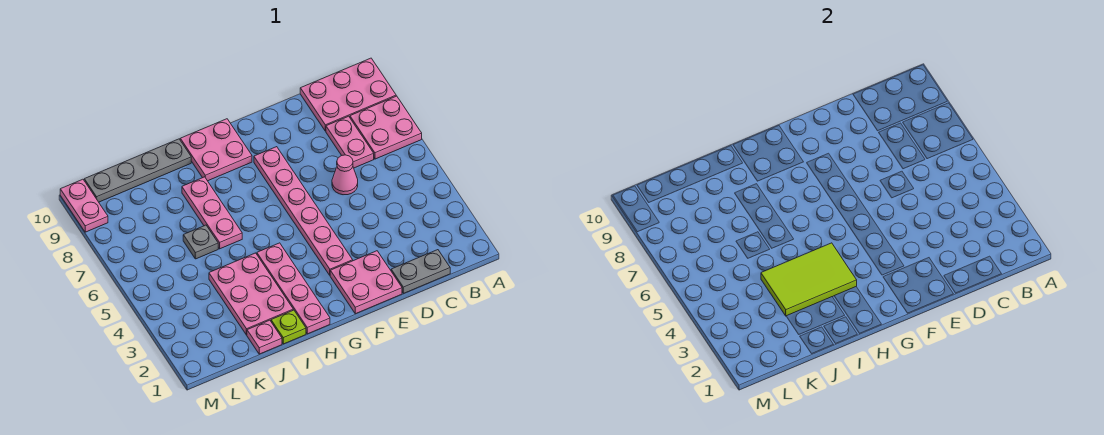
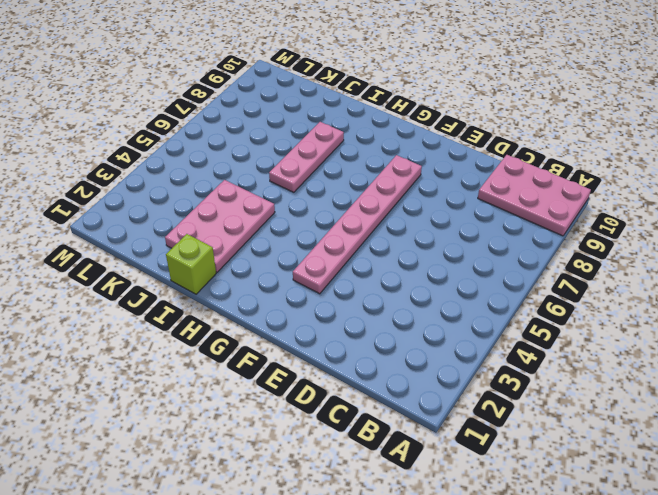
lime 1x1 brick [166,234,216,294] -> lime 1x1 plate [271,310,306,344]
none -> pink 2x2 plate [350,96,422,159]
none -> grey 1x2 plate [391,250,450,293]
none -> pink 1x2 plate [326,116,374,168]

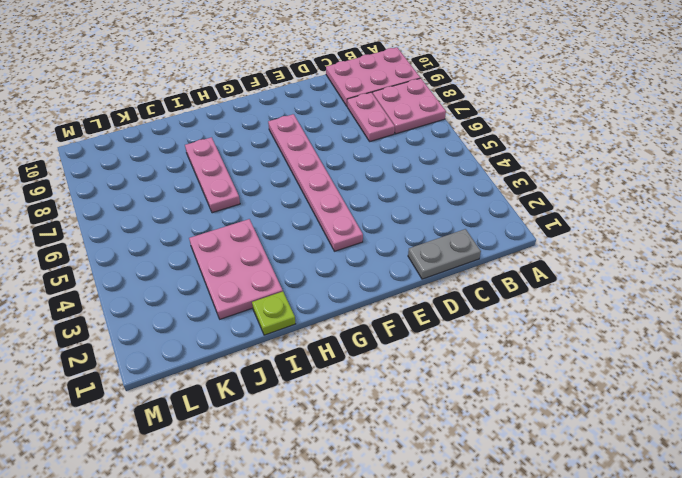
none -> pink 1x1 cone [332,155,358,195]
none -> pink 2x2 plate [330,251,402,314]
none -> pink 2x2 plate [180,119,252,181]

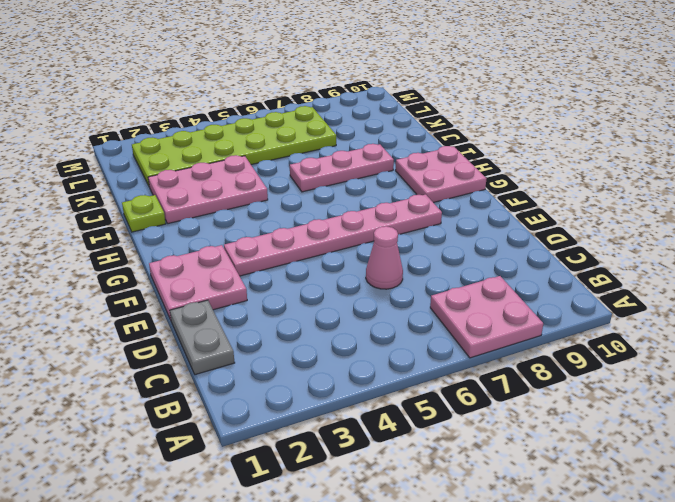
lime 2x6 plate [132,106,336,186] -> none
none -> pink 2x3 plate [300,58,396,131]
none -> pink 1x2 plate [326,116,374,168]
none -> pink 1x4 plate [257,243,330,334]

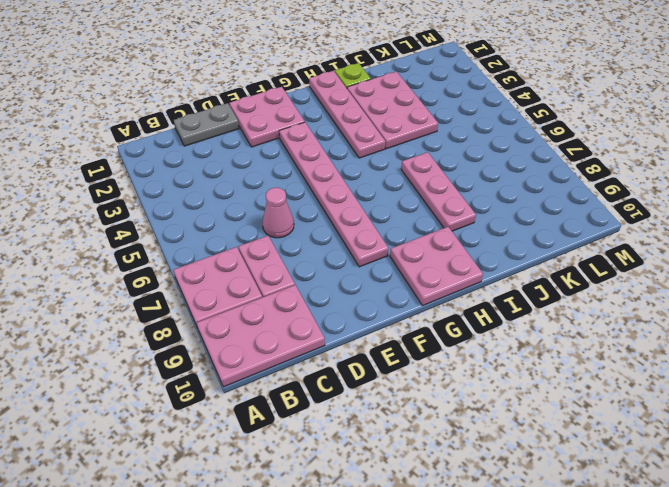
none -> grey 1x4 plate [84,139,191,202]
none -> pink 1x1 plate [247,320,282,354]
none -> grey 1x1 plate [183,225,218,259]

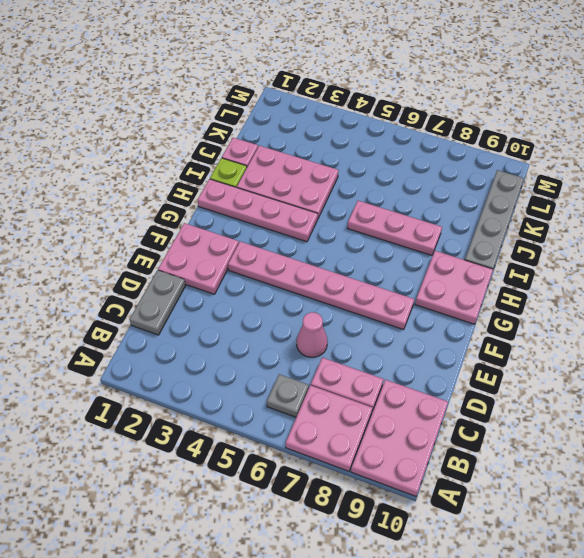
grey 1x1 plate [267,374,309,417] -> grey 1x1 plate moved to [183,225,218,259]
none -> pink 1x2 plate [60,179,108,232]
none -> lime 2x3 tile [761,243,857,316]

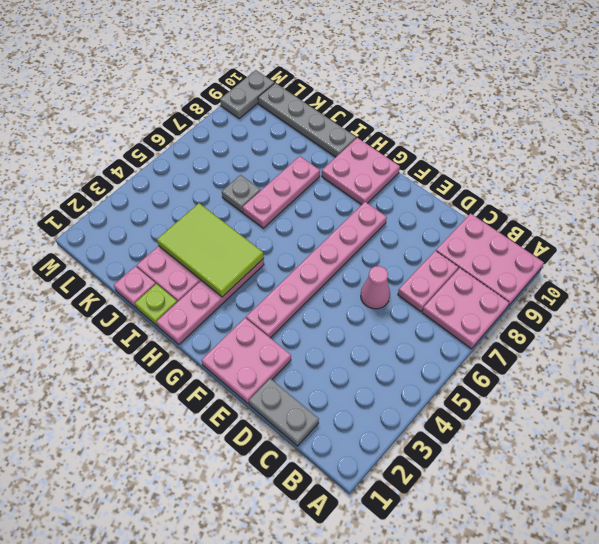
grey 1x2 plate [220,70,274,119] -> pink 1x2 plate [60,179,108,232]

